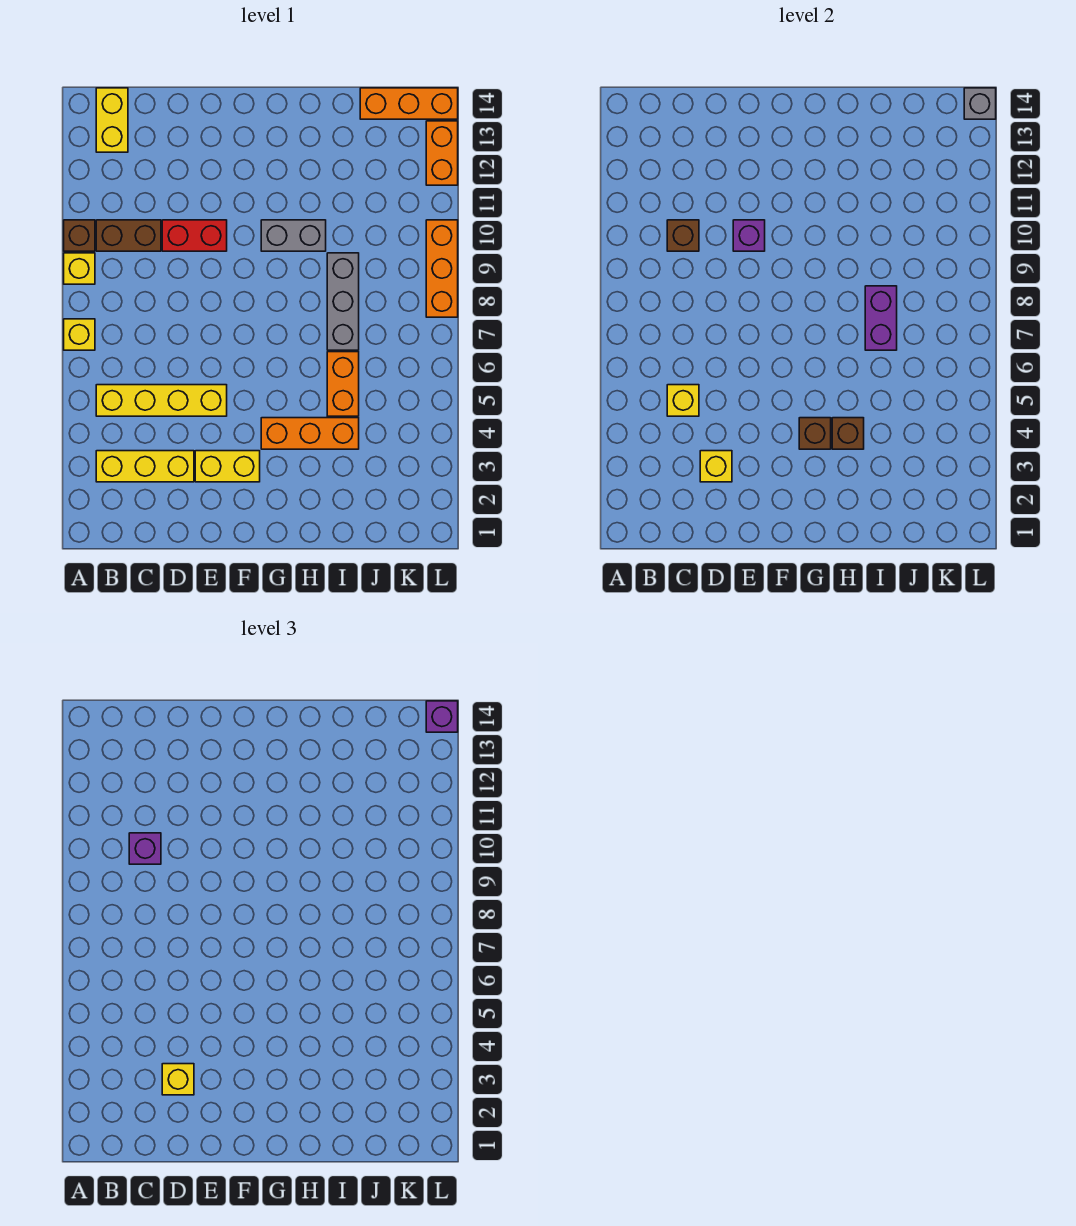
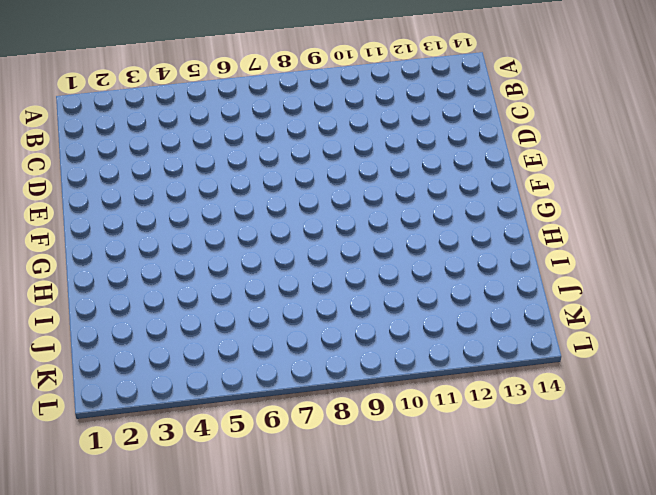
none -> yellow 1x1 brick [64,319,95,350]
none -> yellow 1x1 brick [64,253,95,284]
none -> brown 1x1 brick [64,220,95,251]

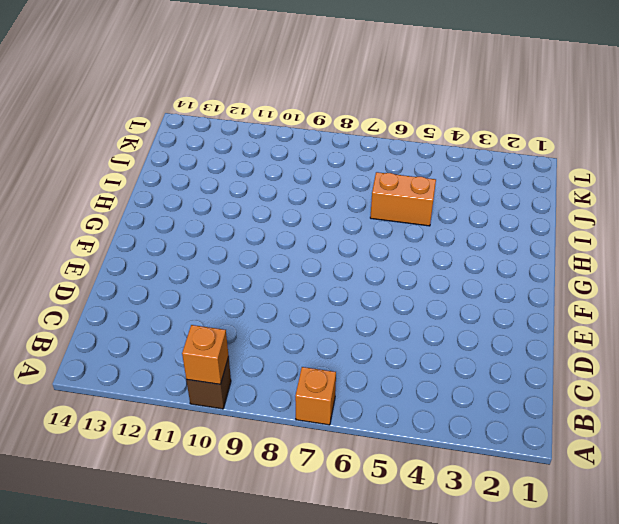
orange 1x1 brick [295,367,336,425] -> yellow 1x1 brick [64,319,95,350]
orange 1x1 brick [182,325,229,384] -> none
none -> yellow 1x1 brick [64,253,95,284]
none -> yellow 1x3 brick [96,451,194,482]
none -> yellow 1x4 brick [96,385,227,416]

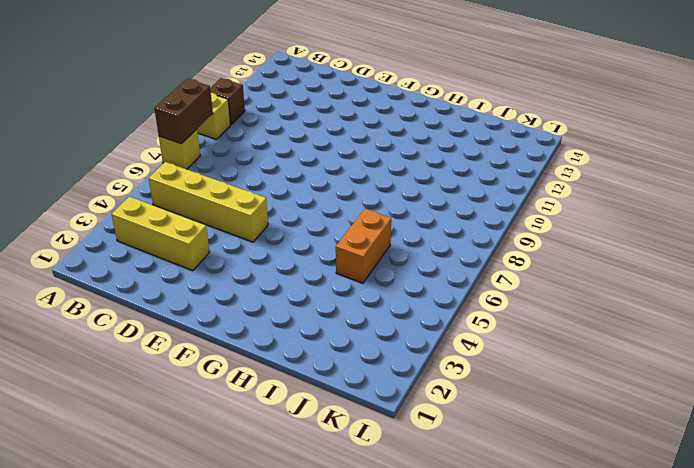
brown 1x2 brick [154,79,213,144] -> brown 1x2 brick turned to [96,220,161,251]
none -> yellow 1x2 brick [96,88,128,152]
none -> red 1x2 brick [162,220,227,251]
none -> yellow 1x2 brick [195,451,260,482]

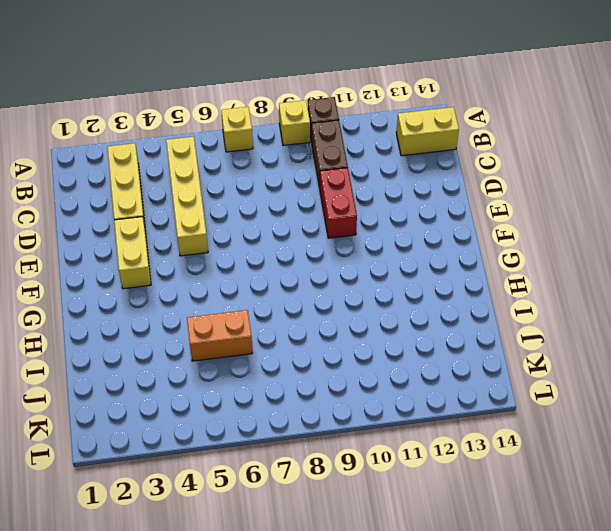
none -> orange 1x3 brick [261,418,359,449]
none -> grey 1x2 brick [261,220,326,251]
none -> grey 1x3 brick [327,253,359,350]

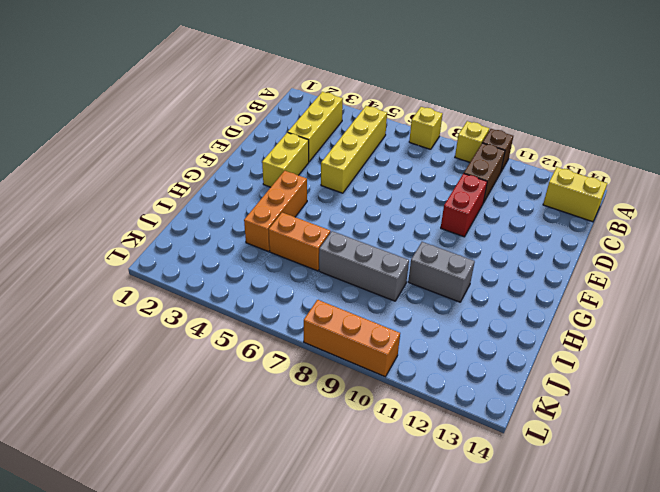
grey 1x2 brick [408,242,475,302] -> grey 1x2 brick turned to [261,220,326,251]
none -> orange 1x3 brick [360,88,458,119]
none -> orange 1x2 brick [426,121,458,185]
none -> yellow 1x1 brick [667,385,699,416]

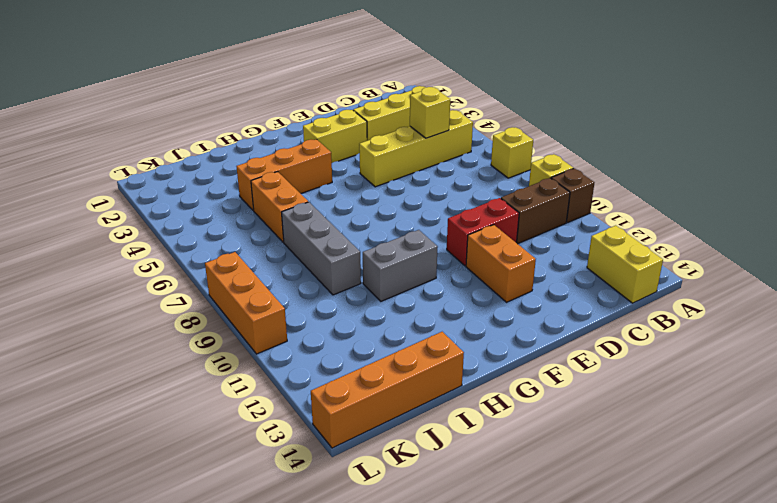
orange 1x2 brick [466,225,536,302] -> orange 1x2 brick moved to [426,121,458,185]
orange 1x4 brick [311,332,464,448] -> orange 1x3 brick [360,88,458,119]
none -> brown 1x1 brick [667,220,699,251]
none -> yellow 1x1 brick [700,451,732,482]
none -> purple 1x1 brick [733,220,765,251]

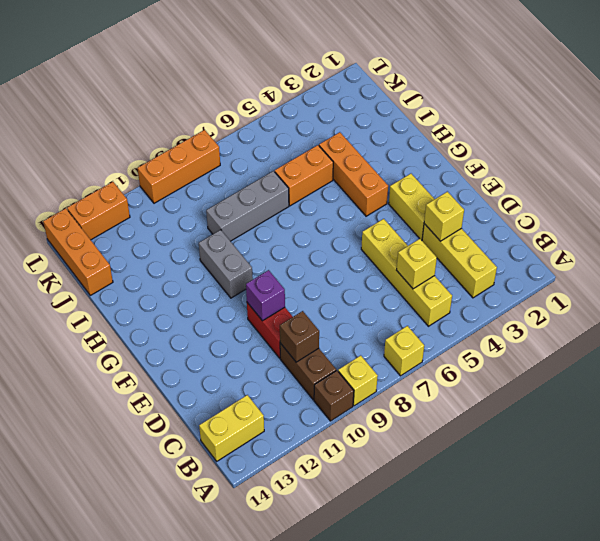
none -> brown 1x1 brick [799,418,831,449]
none -> brown 1x1 brick [832,418,864,449]
none -> purple 1x2 brick [865,286,897,350]

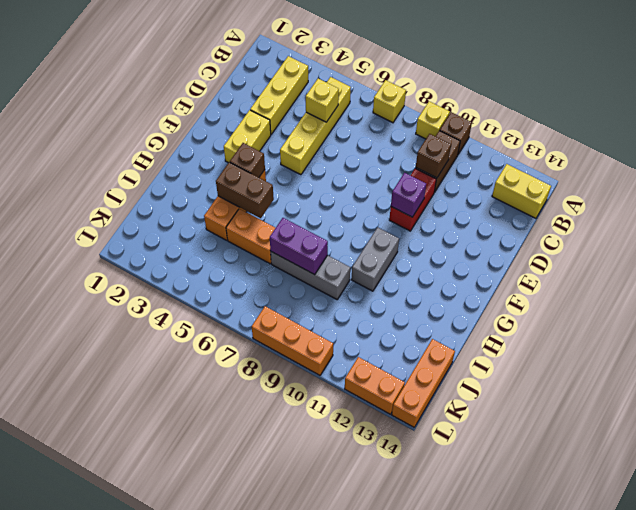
brown 1x2 brick [216,162,274,218] -> brown 1x1 brick [832,418,864,449]
none -> yellow 1x1 brick [700,451,732,482]
none -> grey 1x1 brick [964,88,996,119]
none -> purple 1x1 brick [129,833,161,864]

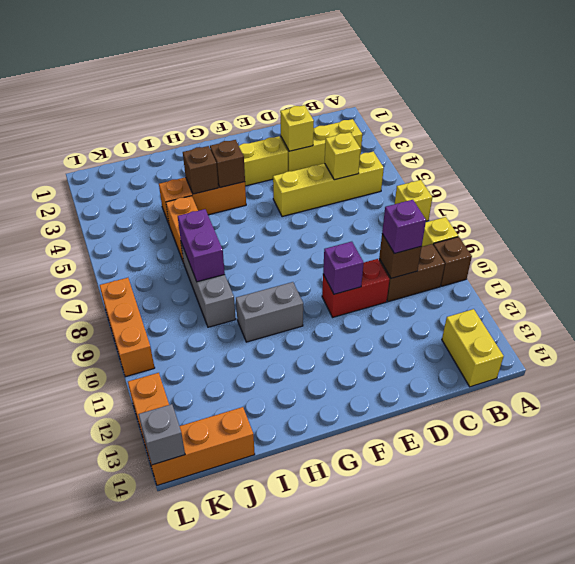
none -> yellow 1x1 brick [162,1064,194,1095]
none -> purple 1x1 brick [426,701,458,732]

